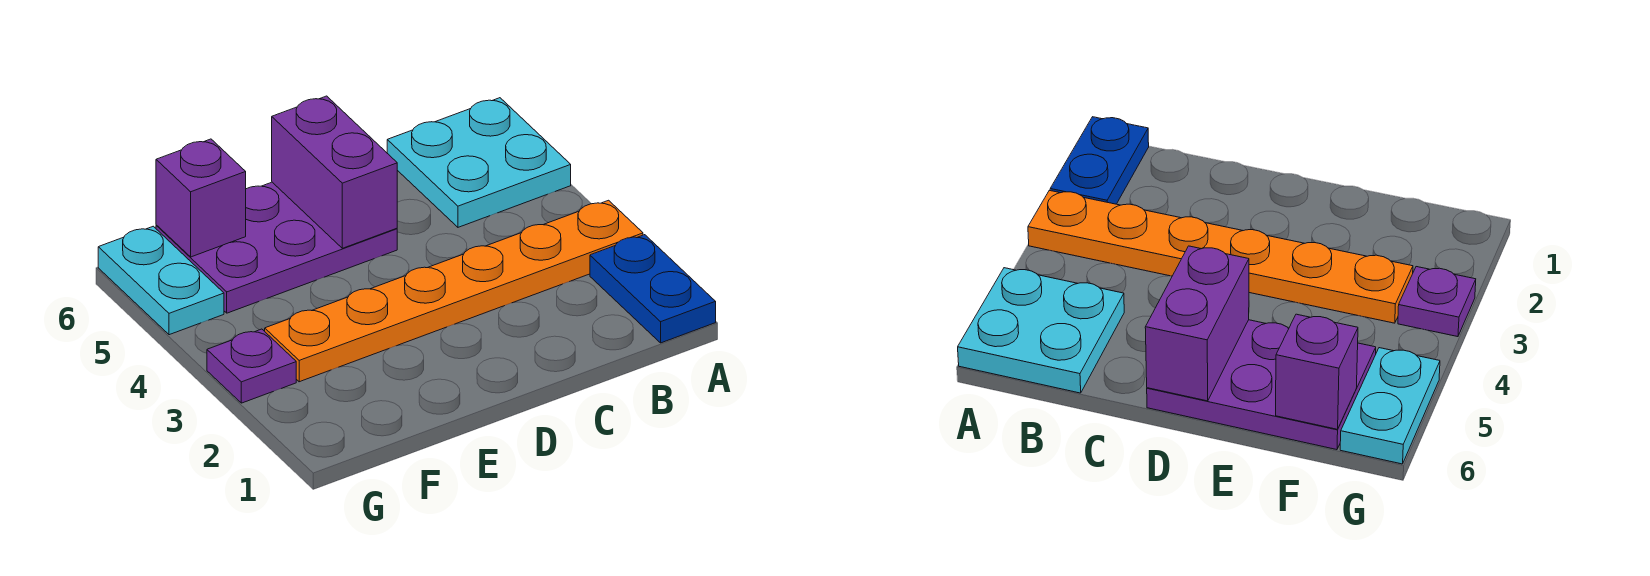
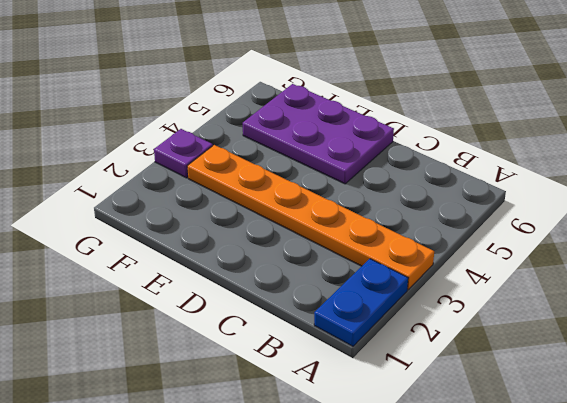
none -> cyan 2x2 plate [387,98,571,227]
none -> cyan 1x2 plate [98,226,224,335]

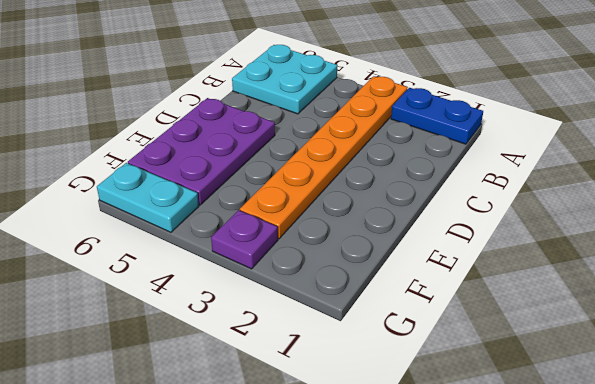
none -> purple 1x2 brick [272,96,397,248]
none -> purple 1x1 brick [156,139,246,257]

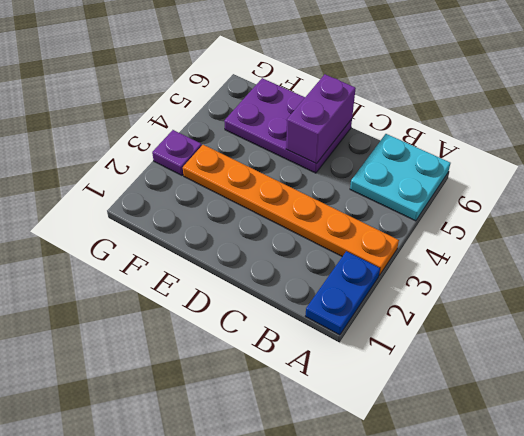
none -> cyan 1x2 plate [98,226,224,335]
none -> purple 1x1 brick [156,139,246,257]

